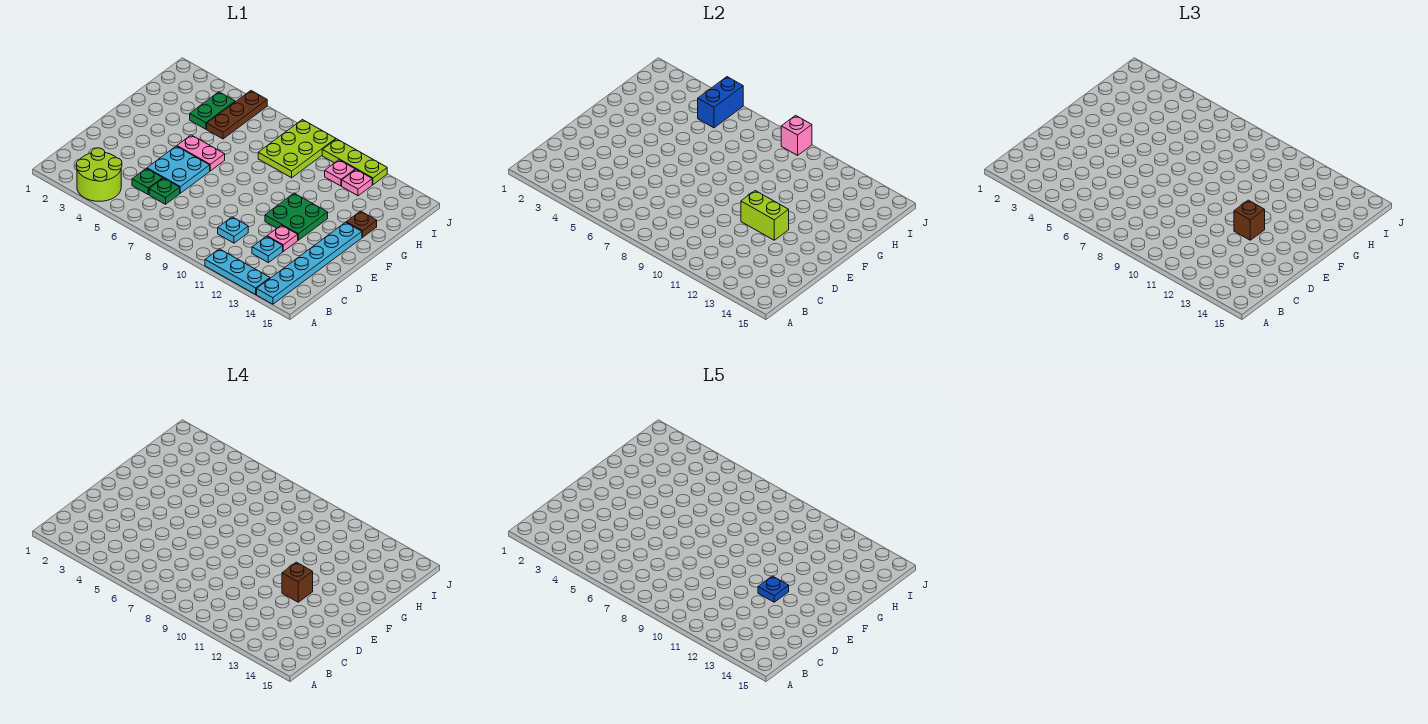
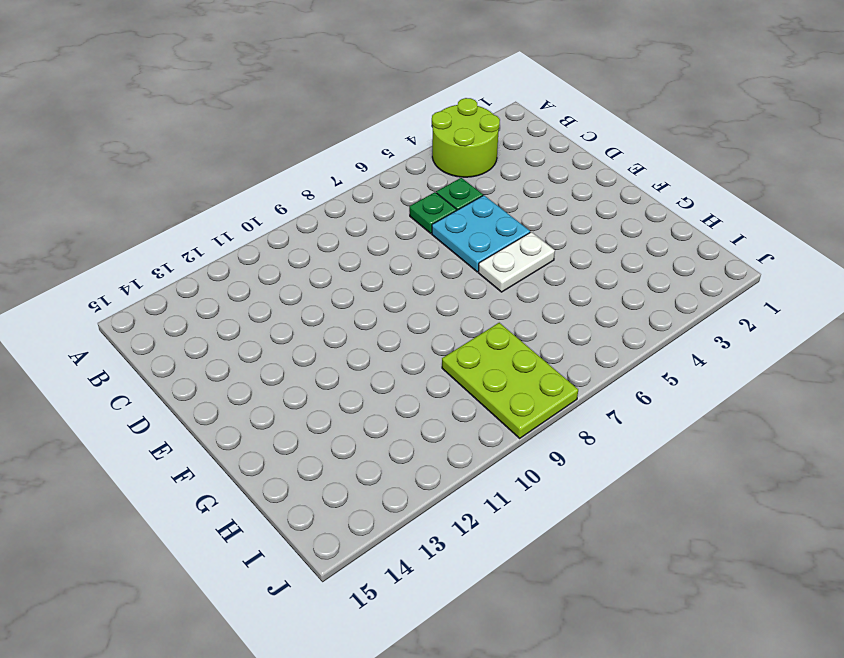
white 1x2 plate [478,232,555,292] -> pink 1x2 plate [177,135,225,171]
none -> cyan 1x3 plate [205,249,270,294]
none -> cyan 1x6 plate [257,222,362,304]
none -> cyan 1x1 plate [218,217,248,243]

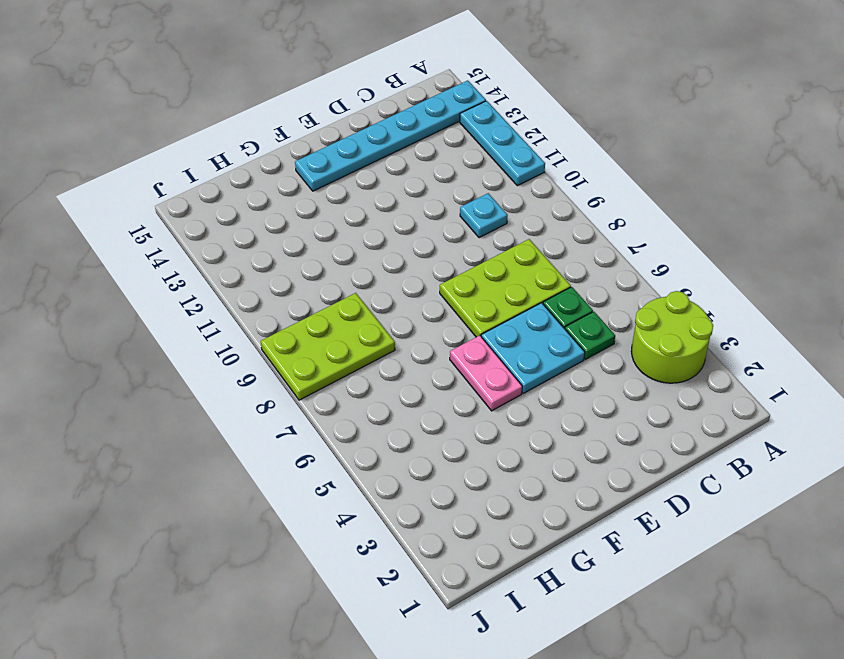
lime 2x3 plate [440,239,571,337] -> none
none -> cyan 1x1 plate [252,236,283,263]
none -> pink 1x1 plate [267,225,298,251]
none -> green 2x2 plate [265,193,328,240]

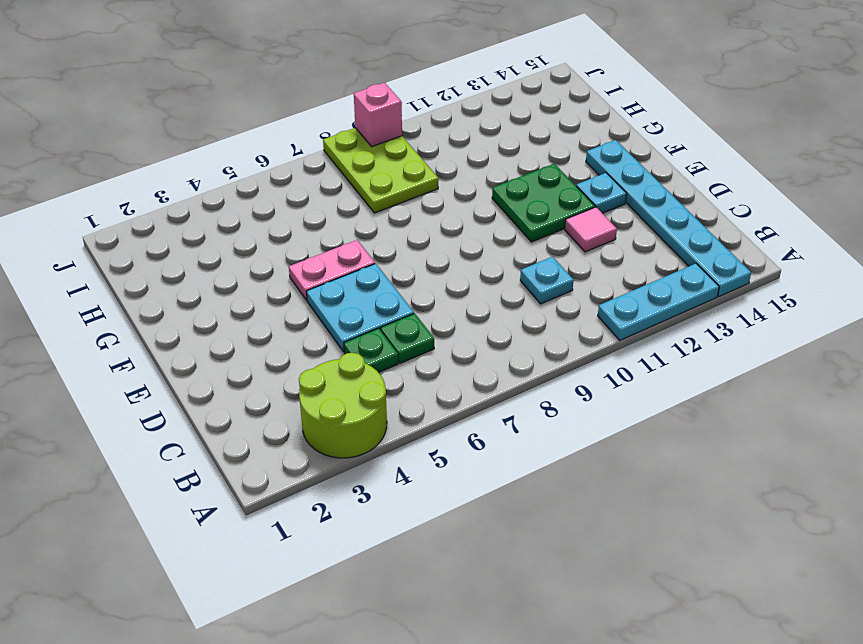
pink 1x1 tile [565,207,617,252] -> pink 1x1 plate [267,225,298,251]
cyan 1x1 plate [576,173,627,213] -> cyan 1x1 plate moved to [252,236,283,263]
none -> brown 1x1 plate [346,211,377,237]
none -> green 1x2 plate [190,92,235,129]
none -> brown 1x3 plate [207,91,267,139]

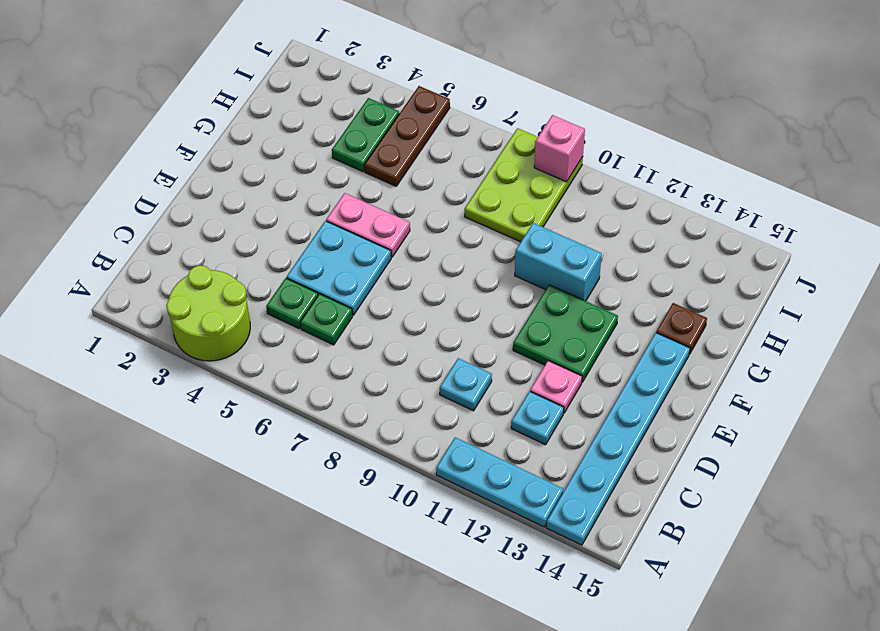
cyan 1x2 brick [515,223,602,301] -> none
none -> pink 1x1 plate [325,160,355,186]
none -> pink 1x1 plate [342,170,372,196]
none -> lime 1x3 plate [322,139,387,185]

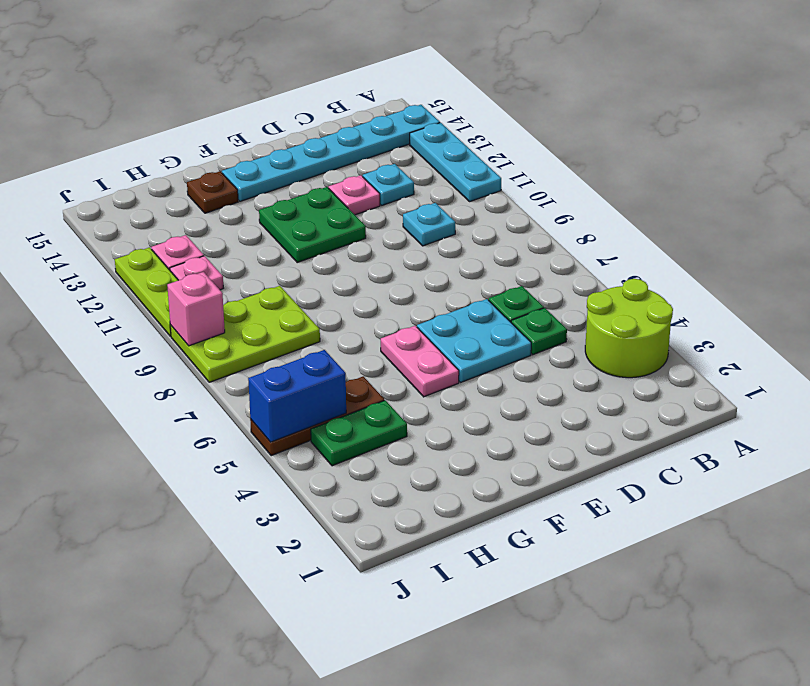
none -> lime 1x2 brick [741,191,789,240]
none -> brown 1x1 brick [1234,200,1265,240]
none -> brown 1x1 brick [282,562,313,602]

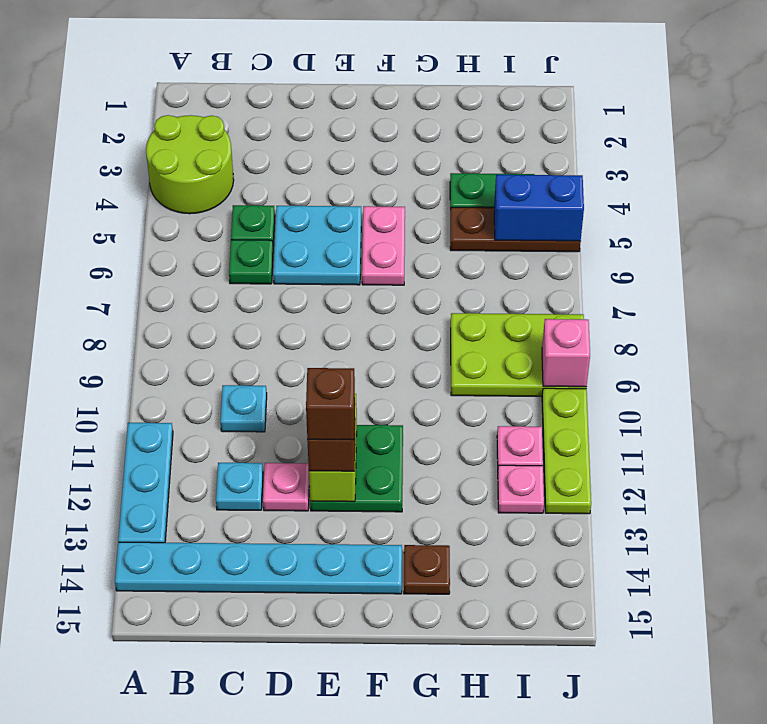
none -> blue 1x1 plate [758,576,789,602]

